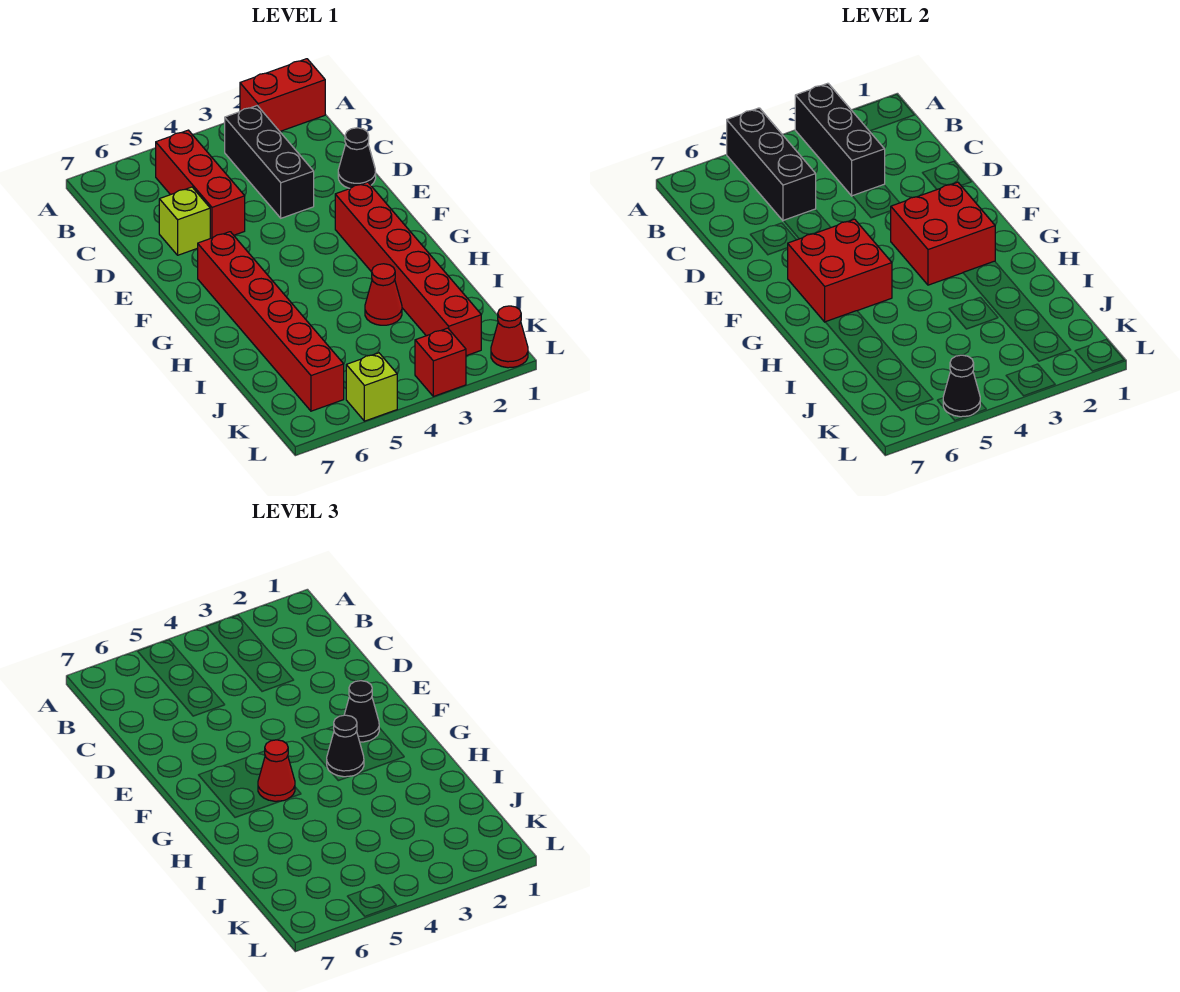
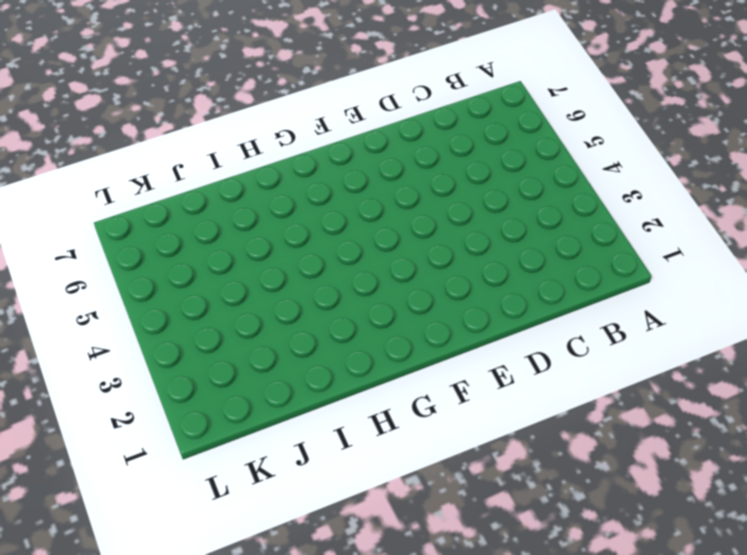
none -> red 1x2 brick [240,59,325,131]
none -> black 1x3 brick [225,106,314,218]
none -> red 1x3 brick [156,130,245,238]

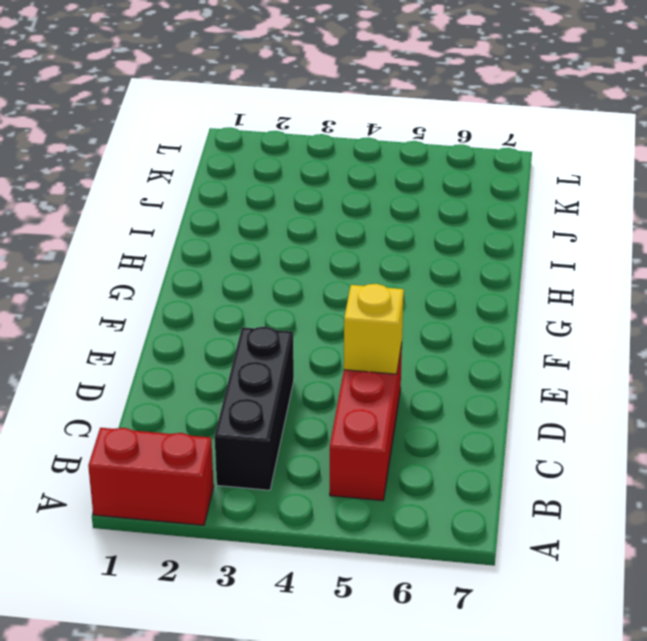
yellow 1x1 brick [344,284,404,374] -> none
none -> black 1x1 cone [338,128,376,189]
none -> lime 1x1 brick [159,187,210,255]
none -> red 1x6 brick [335,182,481,356]

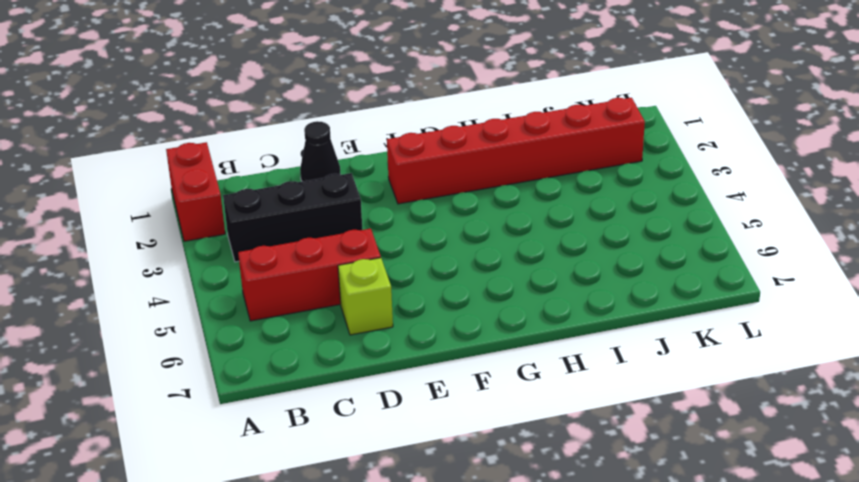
none -> red 1x6 brick [198,232,344,411]
none -> red 1x1 cone [365,264,402,325]
none -> red 1x1 cone [491,306,528,368]

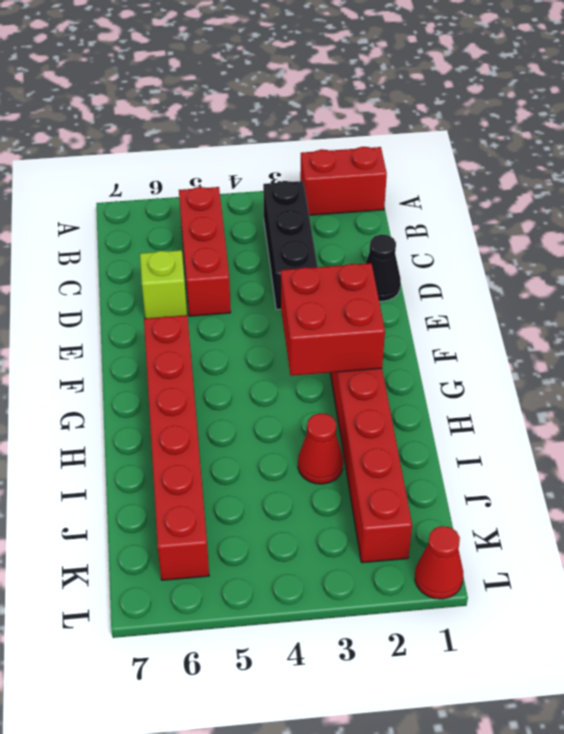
none -> red 1x1 brick [415,328,466,396]
none -> lime 1x1 brick [346,353,397,421]
none -> black 1x3 brick [795,83,885,196]

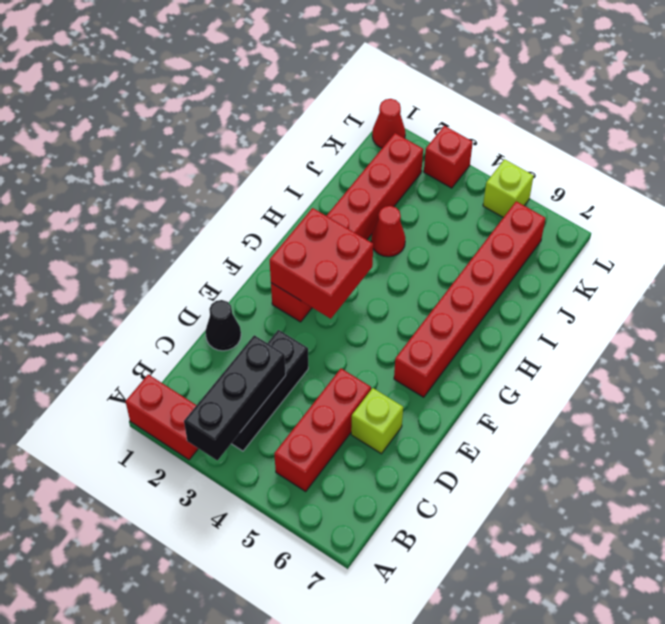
none -> black 1x3 brick [727,108,816,221]
none -> red 2x2 brick [788,219,892,322]
none -> black 1x1 cone [943,355,980,417]

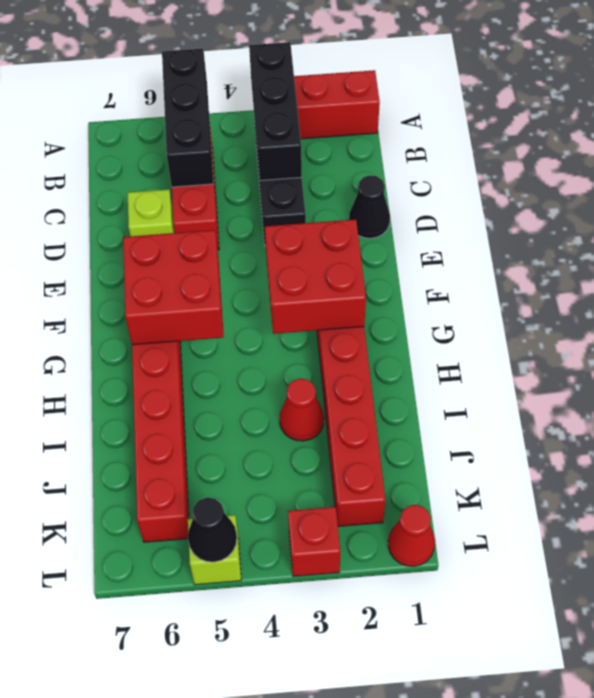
none -> black 1x1 cone [344,681,379,742]
none -> black 1x1 cone [327,715,364,777]
none -> red 1x1 cone [258,740,295,801]

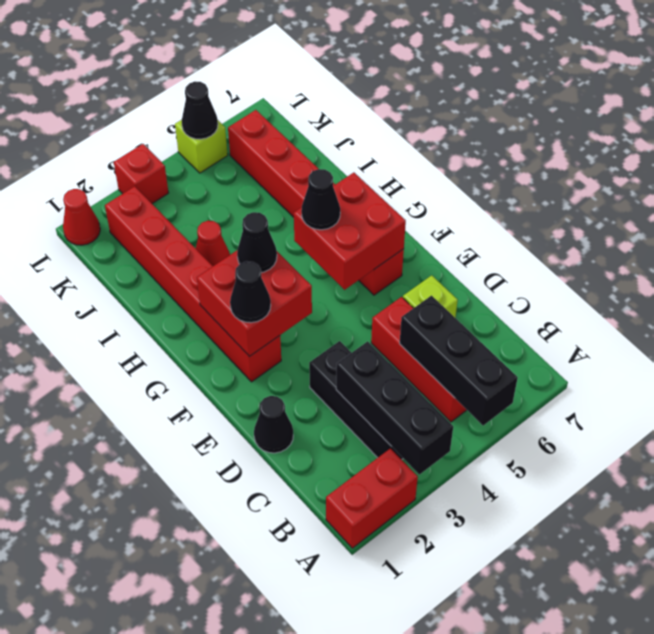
black 1x1 cone [301,169,340,230] -> red 1x1 cone [258,740,295,801]

